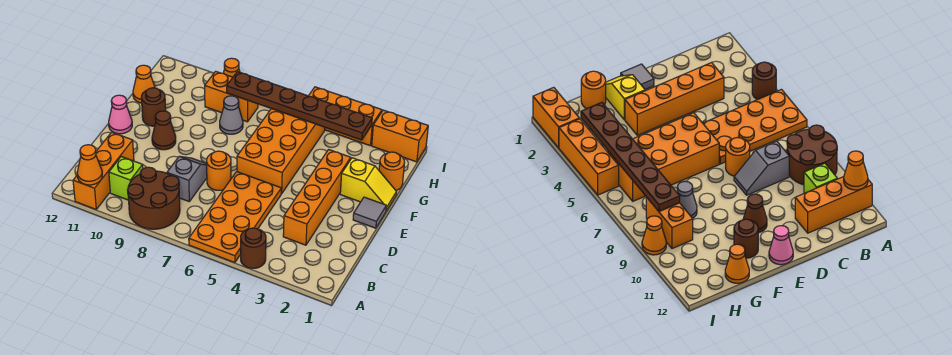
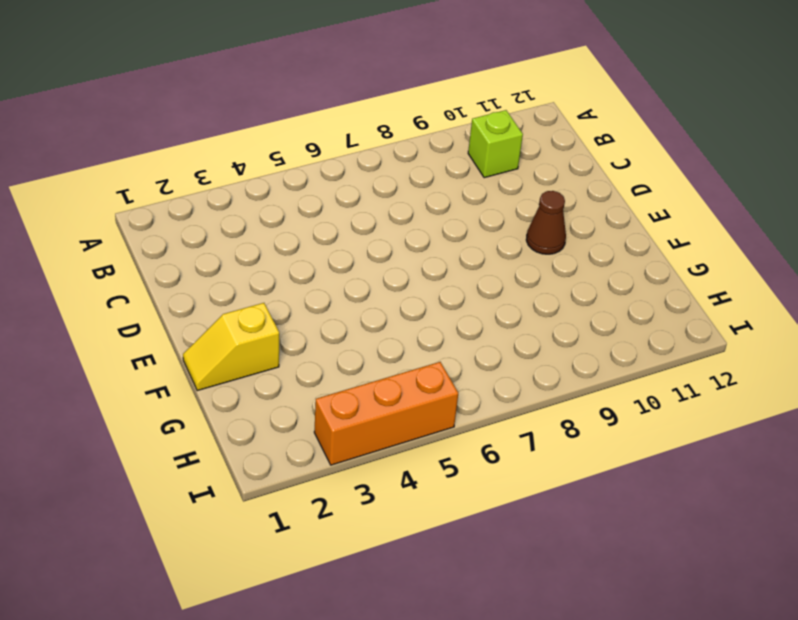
none -> brown 1x1 round brick [241,228,266,268]
none -> orange 2x4 plate [189,172,281,263]
none -> brown 2x2 round brick [128,167,180,229]

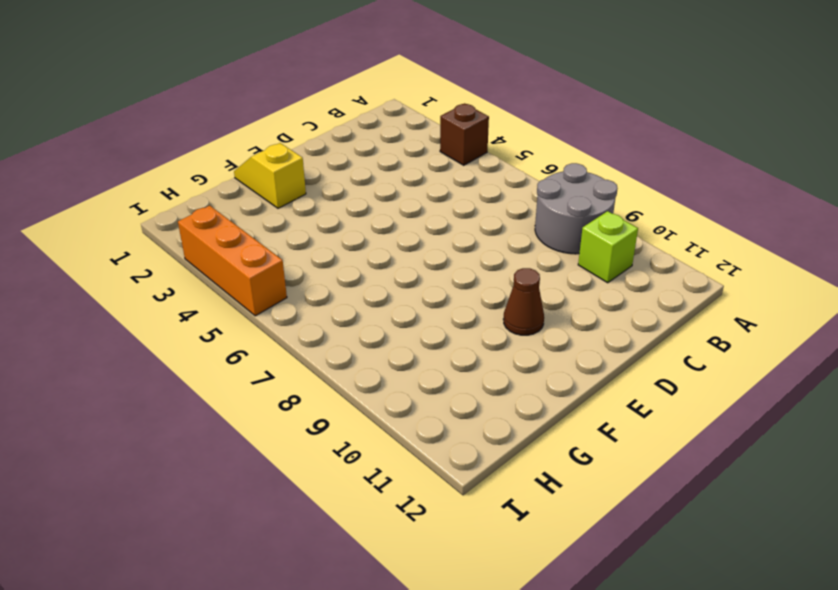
brown 1x1 brick [440,103,489,165] -> brown 1x1 round brick [241,228,266,268]
grey 2x2 round brick [535,163,618,254] -> brown 2x2 round brick [128,167,180,229]
none -> orange 2x4 plate [189,172,281,263]
none -> orange 1x3 brick [73,132,134,209]
none -> orange 1x4 brick [283,150,351,245]

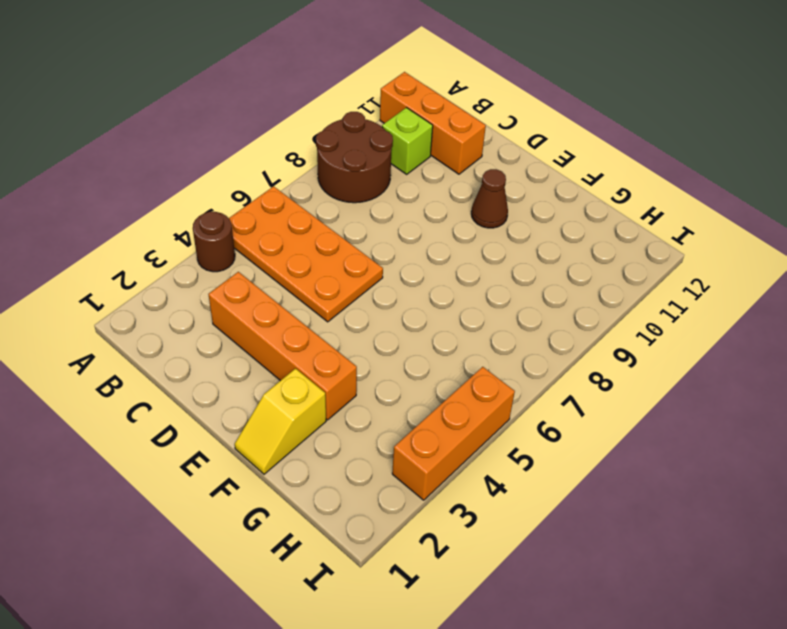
none -> grey 1x2 slope [167,156,207,201]
none -> orange 1x1 round brick [207,151,231,190]
none -> grey 1x1 tile [353,197,386,228]

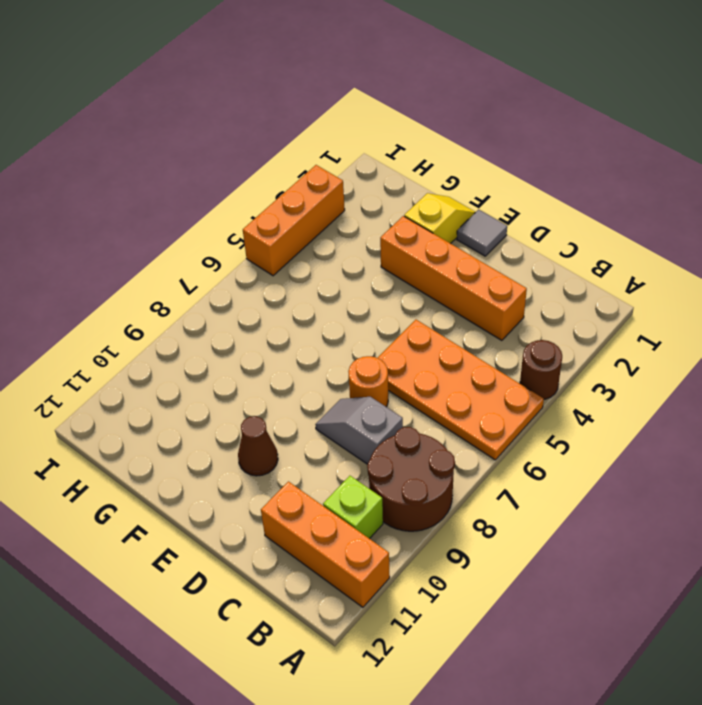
none -> orange 2x4 brick [237,109,325,194]
none -> pink 1x1 cone [109,95,132,134]
none -> brown 1x1 round brick [141,88,166,126]

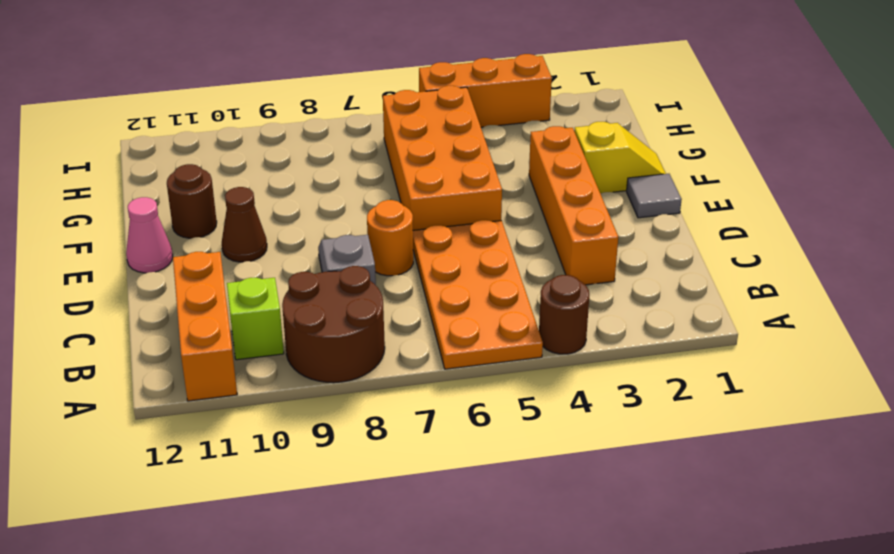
none -> orange 1x1 round brick [379,152,405,191]
none -> grey 1x1 cone [220,96,243,134]
none -> orange 1x1 cone [133,65,155,103]

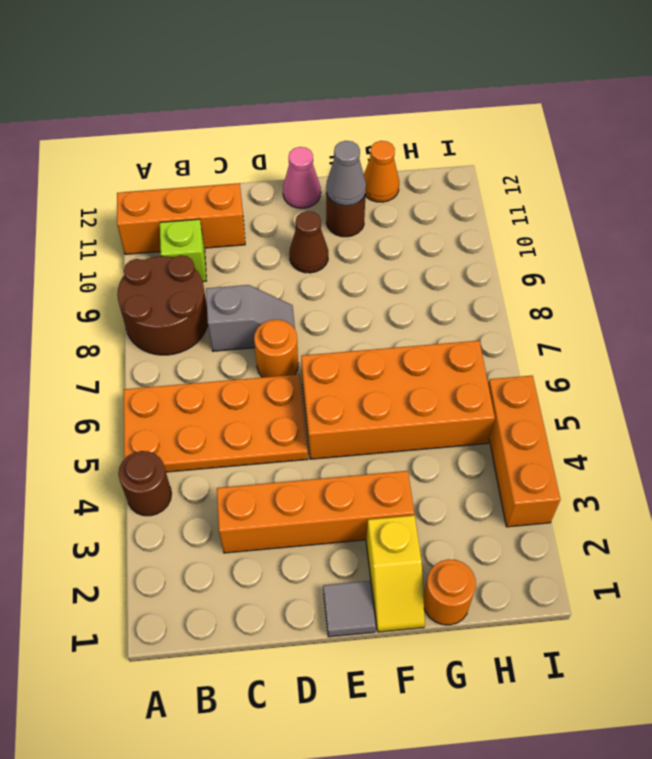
grey 1x1 cone [326,141,366,206] -> grey 1x1 cone moved to [220,96,243,134]
none -> orange 1x2 brick [205,71,258,122]
none -> orange 1x2 brick [372,110,428,162]
none -> orange 1x1 cone [223,58,240,77]

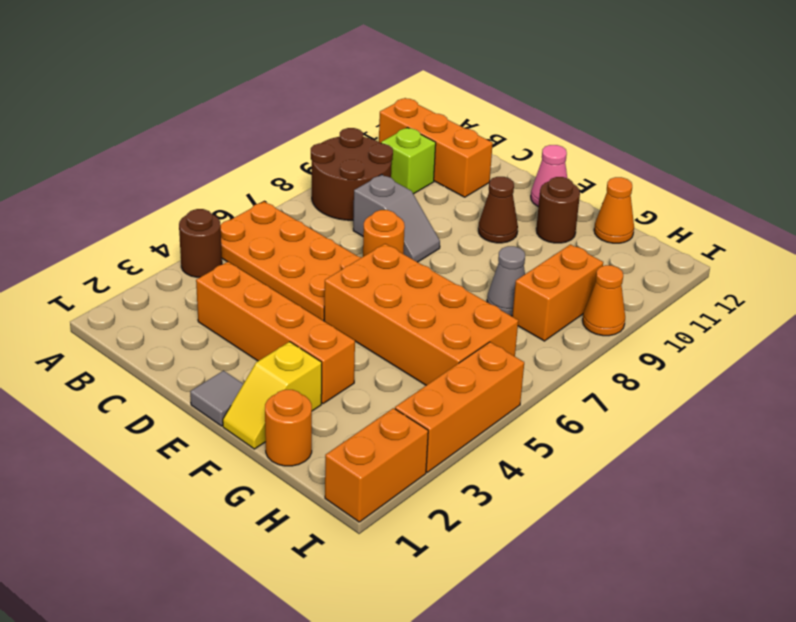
none -> orange 1x1 cone [77,145,102,185]
none -> brown 1x6 plate [227,72,372,140]

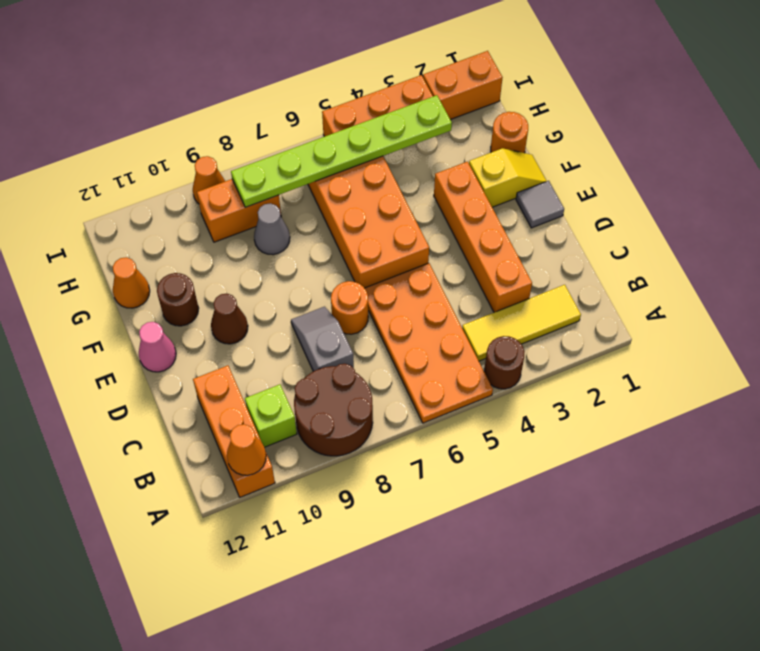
yellow 1x3 tile [462,285,581,361] -> none
lime 1x6 plate [231,95,452,207] -> brown 1x6 plate [227,72,372,140]

